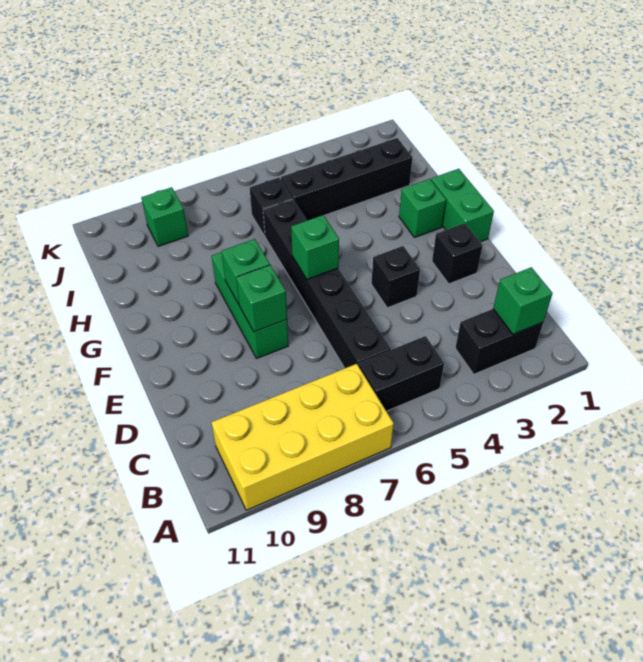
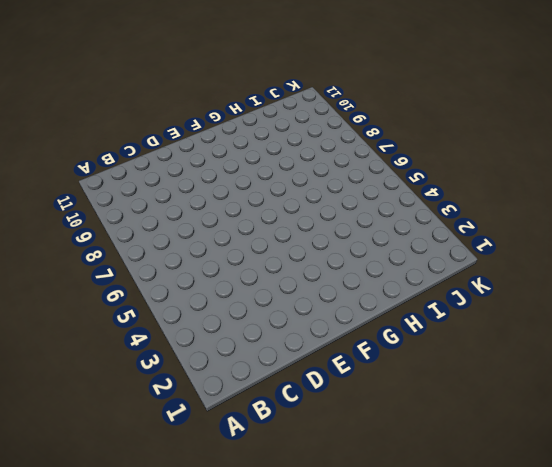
none -> yellow 2x4 brick [212,364,394,510]
none -> black 1x2 brick [455,309,543,374]
none -> black 1x2 brick [358,336,444,411]

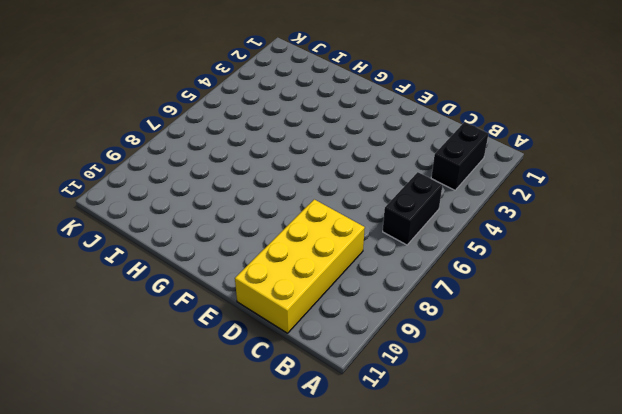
yellow 2x4 brick [235,199,365,333] -> yellow 2x4 brick moved to [212,364,394,510]
none -> black 1x6 brick [263,199,391,368]
none -> black 1x1 brick [432,223,483,284]
none -> black 1x1 brick [371,246,420,308]

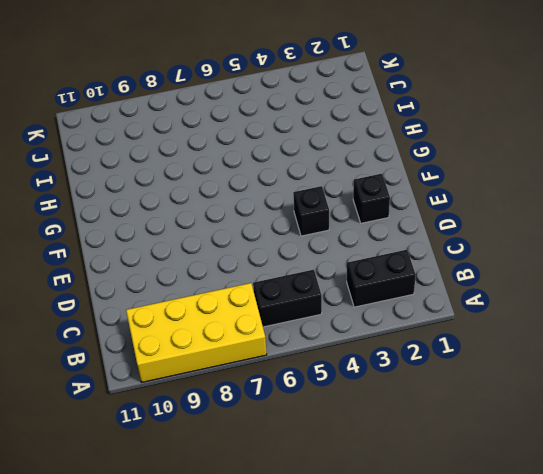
none -> black 1x6 brick [263,199,391,368]
none -> green 1x3 brick [212,252,288,359]
none -> green 1x2 brick [431,169,494,242]

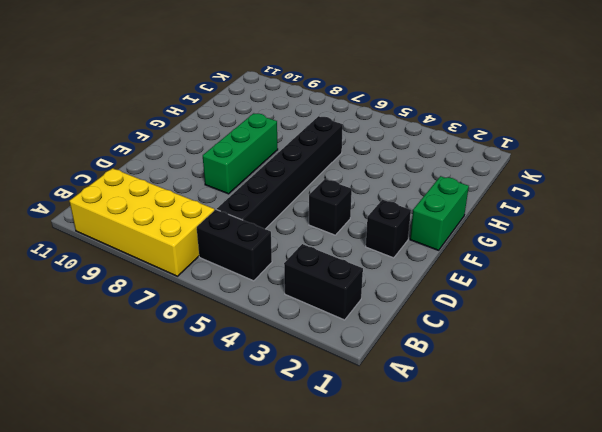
none -> green 1x1 brick [399,179,446,238]
none -> black 1x4 brick [281,138,413,220]
none -> black 1x1 brick [250,178,293,236]

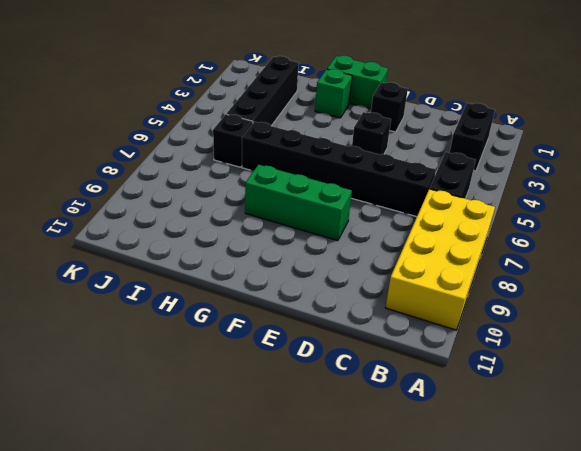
none -> green 1x1 brick [141,187,188,246]
none -> green 1x1 brick [493,267,553,334]
none -> green 1x1 brick [236,265,287,332]

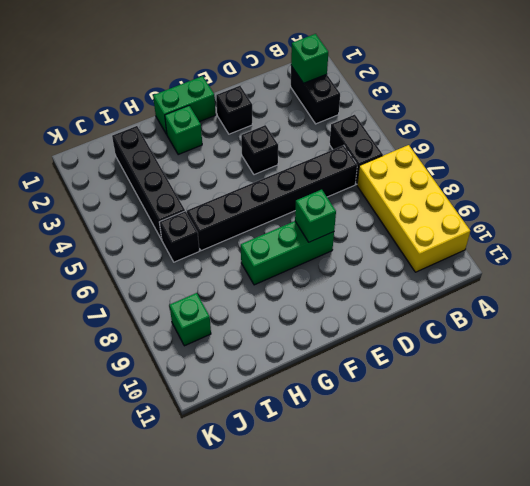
none -> green 1x1 brick [291,215,339,279]
none -> green 1x1 brick [222,239,270,304]

